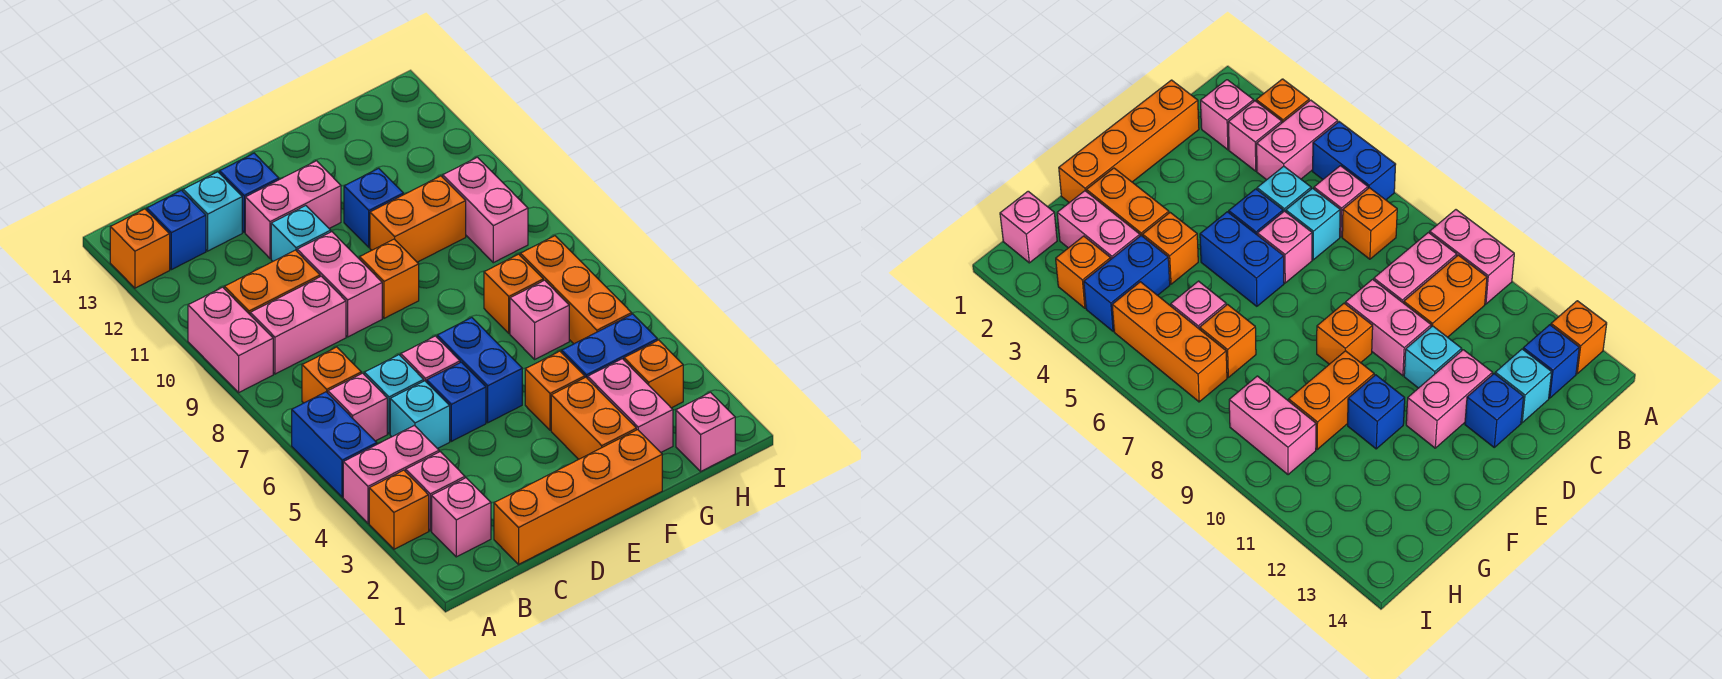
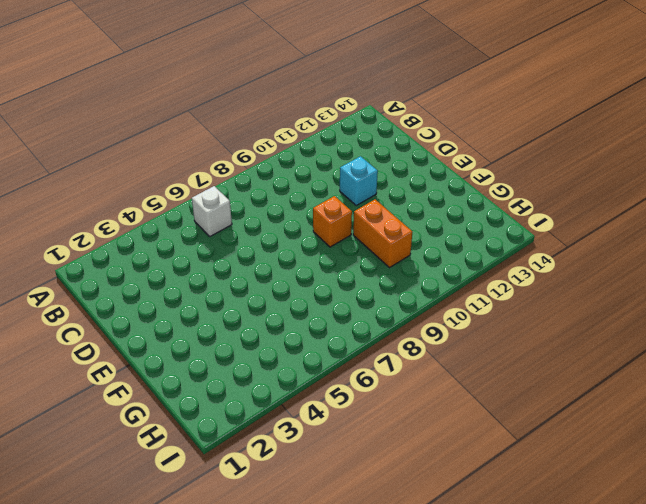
white 1x1 brick [192,186,232,236] -> pink 1x1 brick [328,373,387,441]
none -> orange 1x1 brick [369,470,429,549]
none -> pink 1x2 brick [343,425,439,523]
none -> blue 1x2 brick [292,392,377,497]
none -> pink 1x2 brick [188,287,273,392]

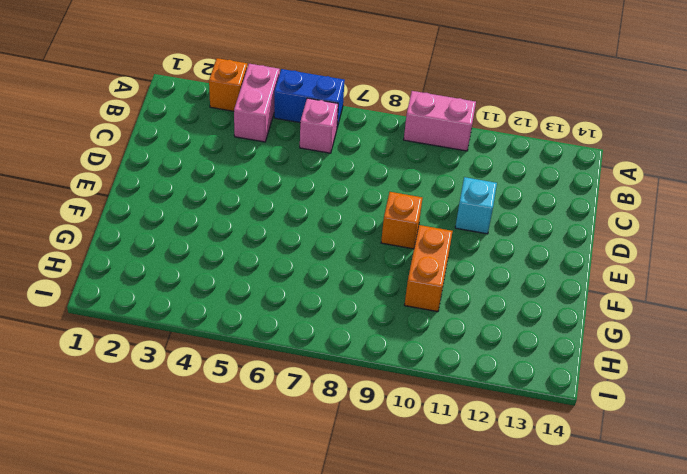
none -> orange 1x1 brick [110,209,170,288]
none -> pink 1x1 brick [432,478,491,557]
none -> pink 1x1 brick [406,452,465,531]
none -> orange 1x1 brick [302,347,361,403]

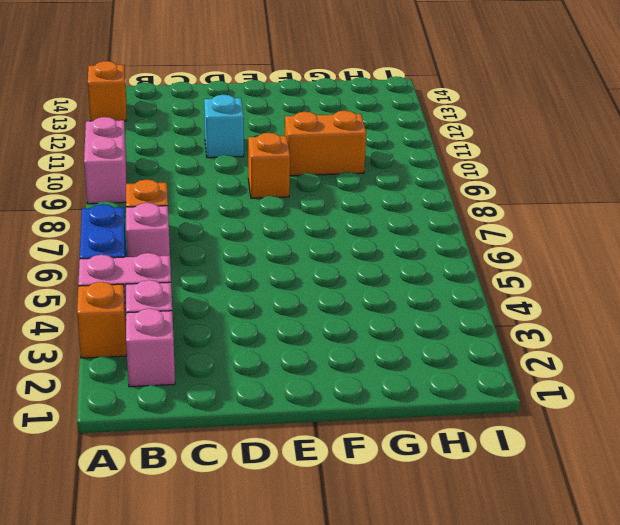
none -> pink 1x2 brick [250,276,346,374]
none -> orange 1x2 brick [224,250,320,314]
none -> blue 1x1 brick [147,190,206,270]
none -> orange 1x4 brick [494,430,662,564]

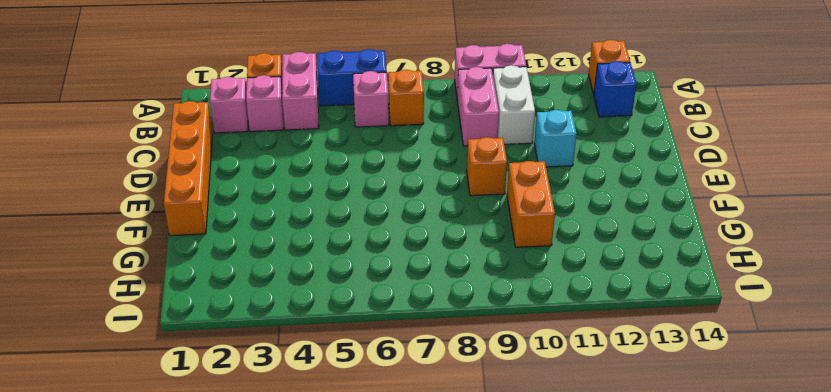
white 1x2 brick [493,65,535,144] -> orange 1x2 brick [224,250,320,314]
none -> cyan 1x1 brick [390,381,450,449]
none -> cyan 1x1 brick [364,355,424,434]
none -> cyan 1x1 brick [183,172,242,251]
none -> blue 1x1 brick [427,362,486,441]

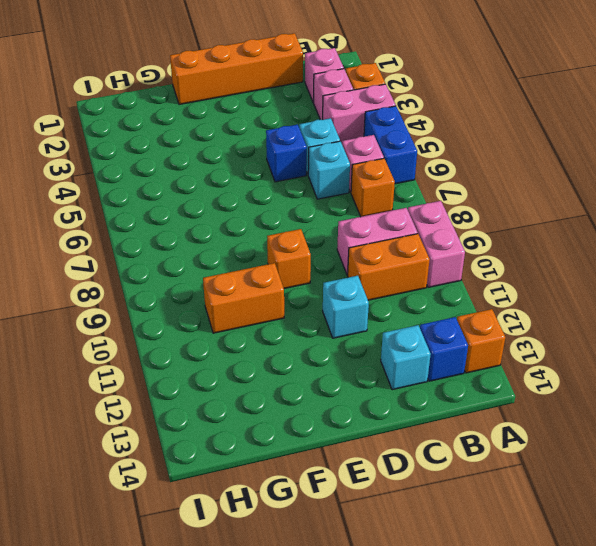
none -> pink 1x1 brick [401,336,460,382]
none -> pink 1x2 brick [297,232,382,337]
none -> pink 1x2 brick [245,161,341,259]
none -> blue 1x1 brick [220,153,279,232]

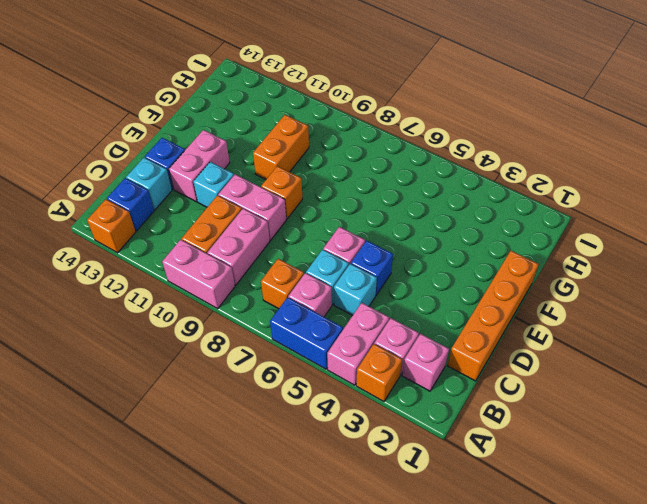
none -> blue 1x2 brick [437,318,522,423]
none -> orange 1x2 brick [551,377,636,459]
none -> orange 1x1 brick [525,351,585,430]
none -> blue 1x1 brick [344,168,403,247]

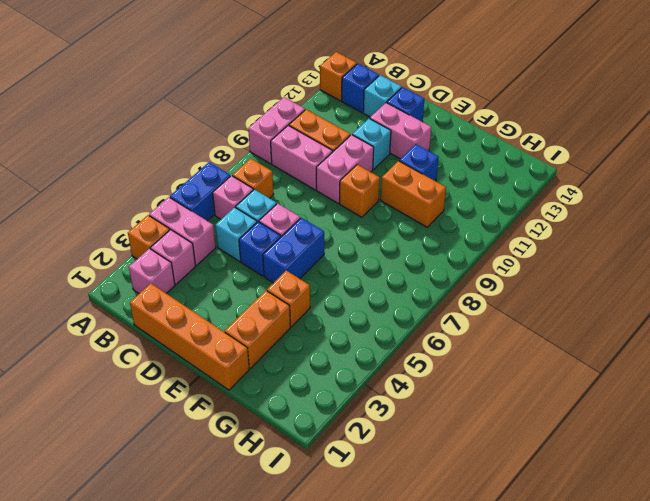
none -> pink 1x2 brick [588,359,673,452]
none -> blue 1x2 brick [562,314,657,379]
none -> pink 1x1 brick [510,280,569,359]
none -> orange 1x1 brick [484,254,543,333]

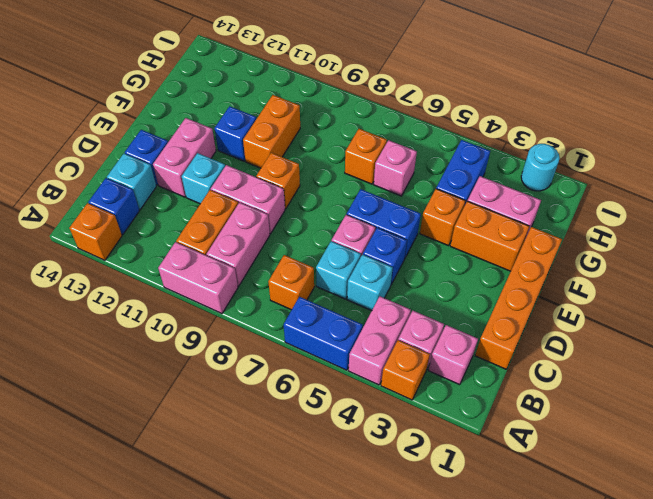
cyan 1x1 round brick [521,144,559,191] -> none
none -> pink 1x1 brick [328,373,387,441]
none -> pink 1x1 brick [676,392,735,471]
none -> orange 1x1 brick [624,340,683,408]
none -> orange 1x3 brick [520,236,632,344]

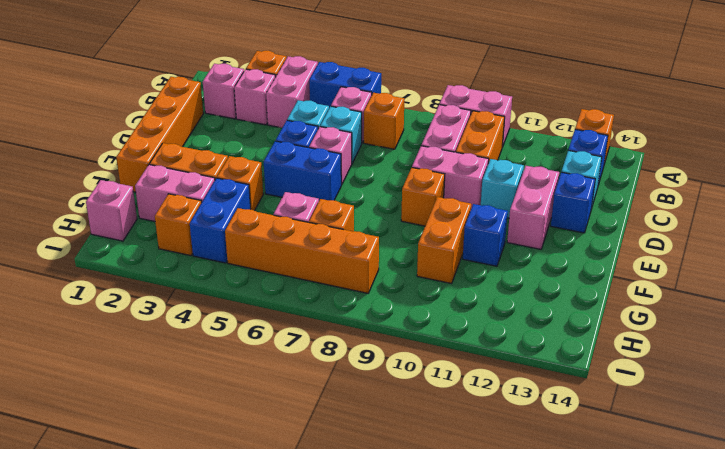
orange 1x4 brick [225,208,379,293] -> orange 1x3 brick [520,236,632,344]
none -> pink 1x2 brick [443,157,528,263]

